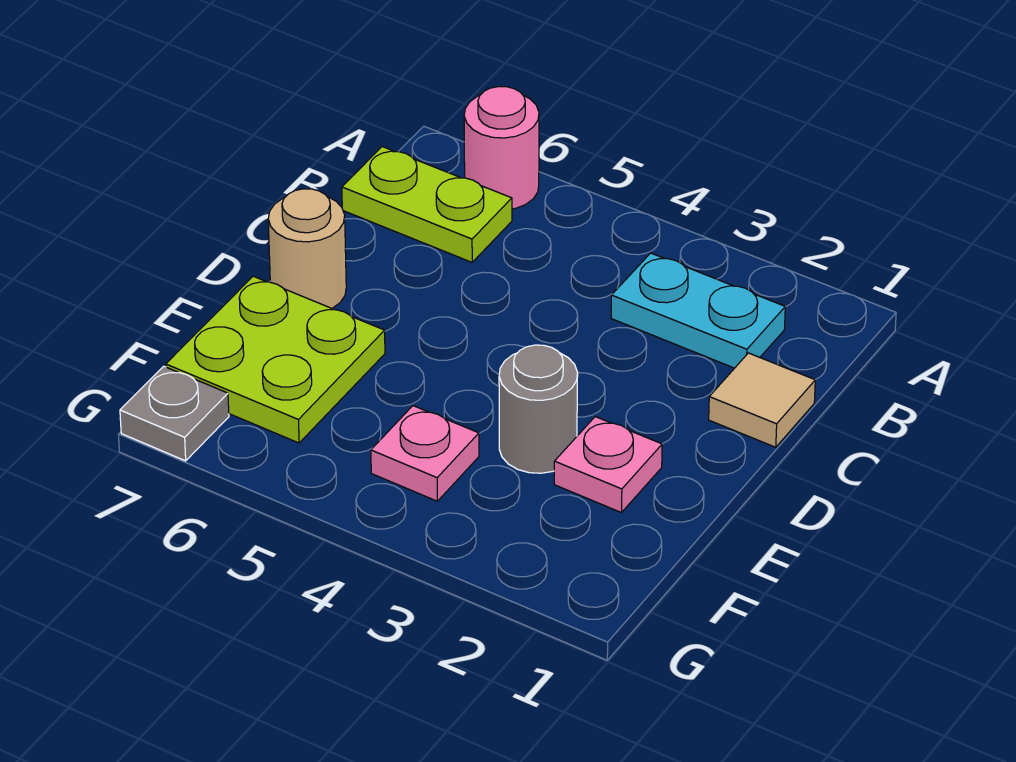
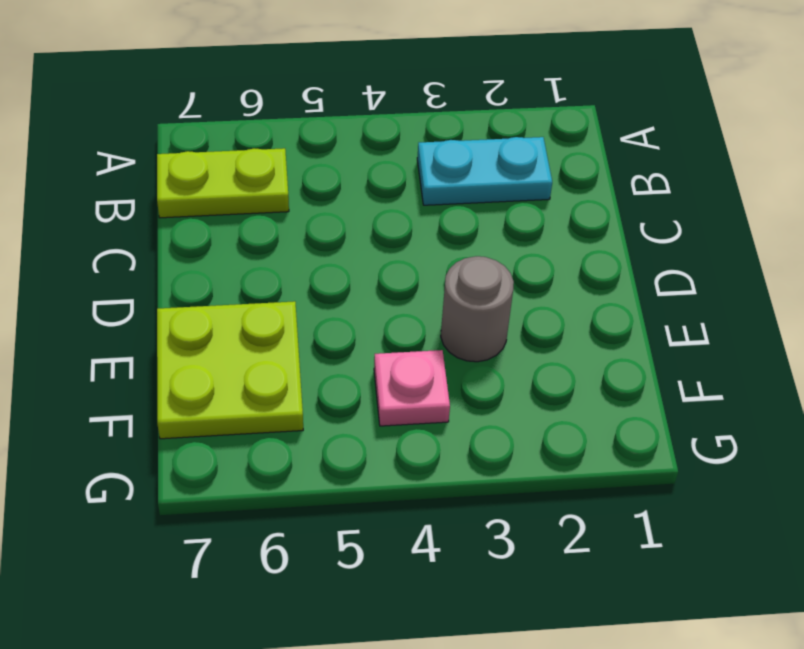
none -> pink 1x1 round brick [464,87,539,209]
none -> tan 1x1 tile [709,353,815,447]

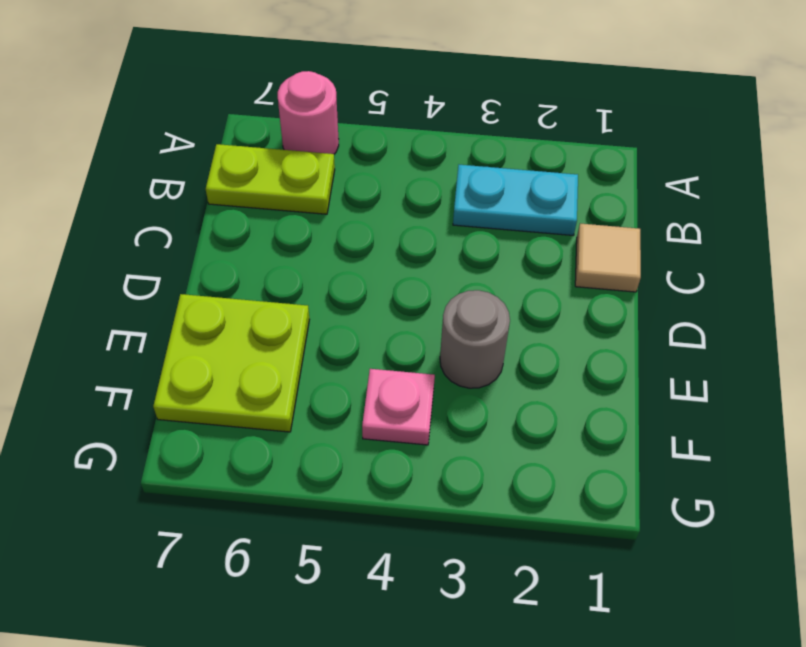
none -> tan 1x1 round brick [268,189,346,308]
none -> pink 1x1 plate [554,417,662,513]

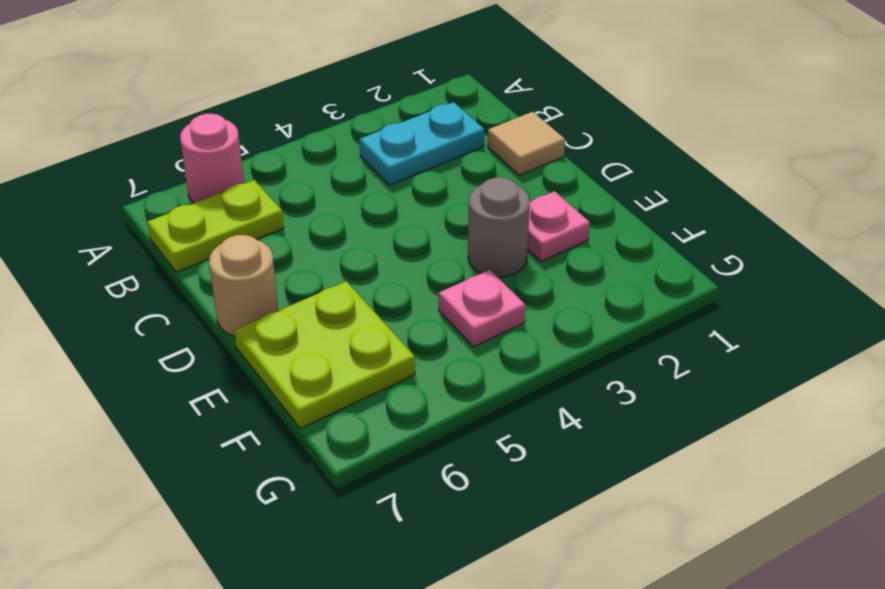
none -> grey 1x1 plate [120,366,229,461]

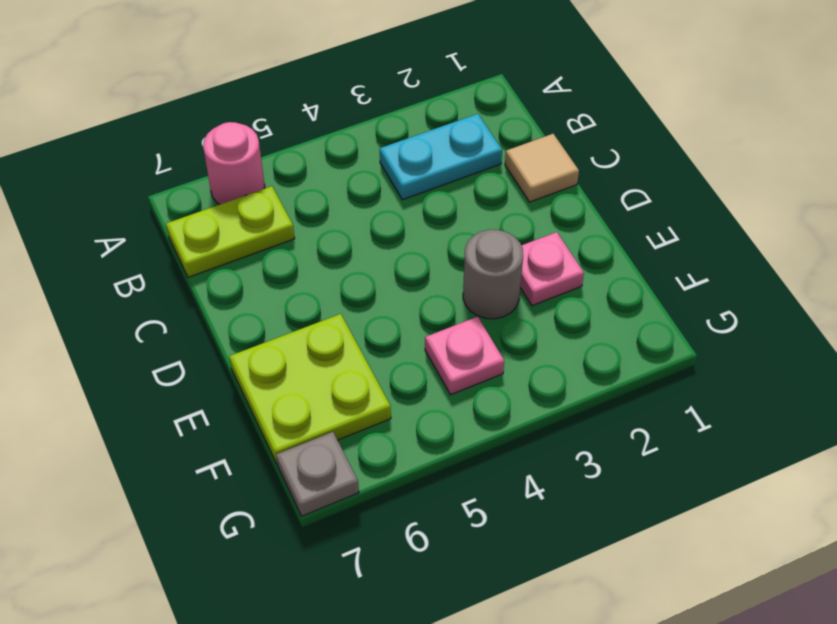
none -> tan 1x1 round brick [268,189,346,308]

